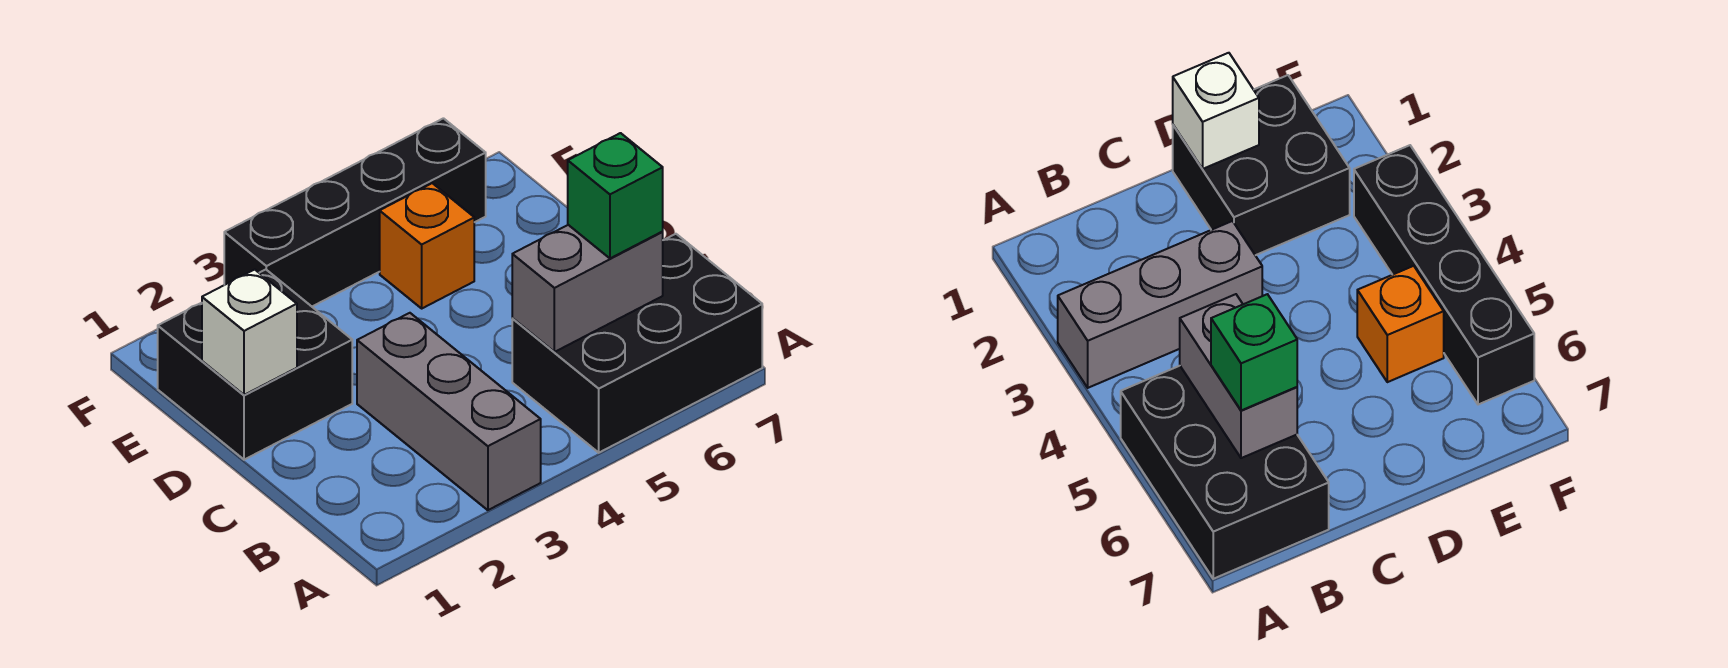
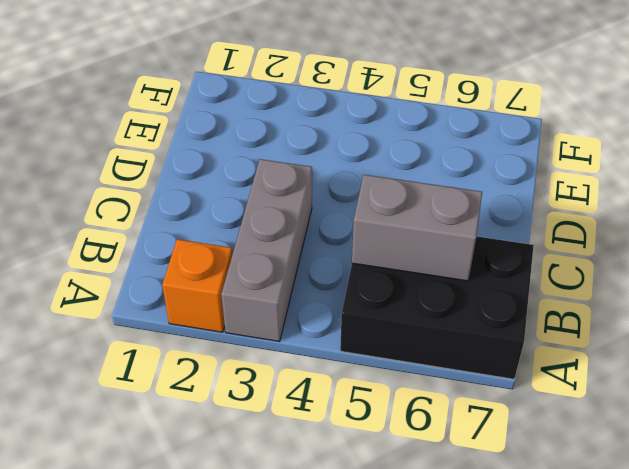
orange 1x1 brick [162,239,232,332] -> orange 1x1 brick moved to [380,183,474,308]
none -> black 2x2 brick [158,270,352,460]
none -> black 1x4 brick [224,118,486,306]

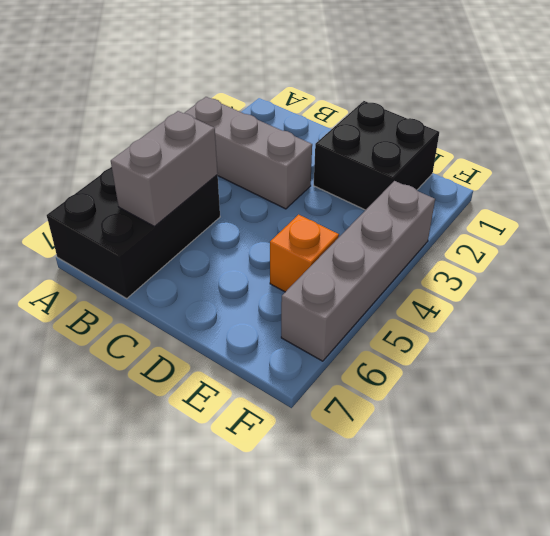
grey 1x4 brick [281,181,435,361] -> black 1x4 brick [224,118,486,306]
none -> white 1x1 brick [202,270,297,395]
none -> green 1x1 brick [568,133,663,258]

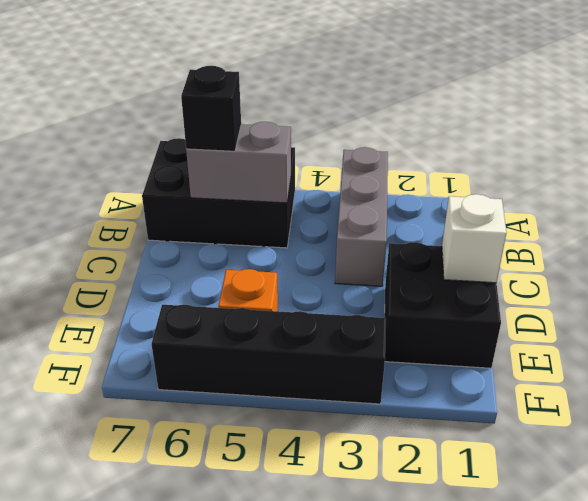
black 1x1 brick [181,66,241,151] -> green 1x1 brick [568,133,663,258]

